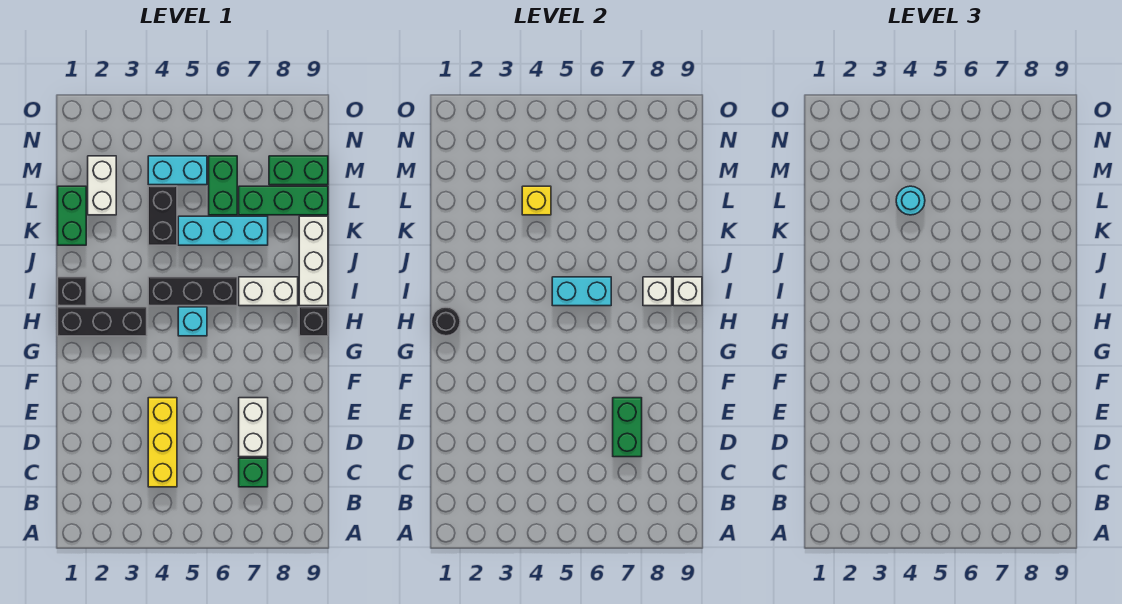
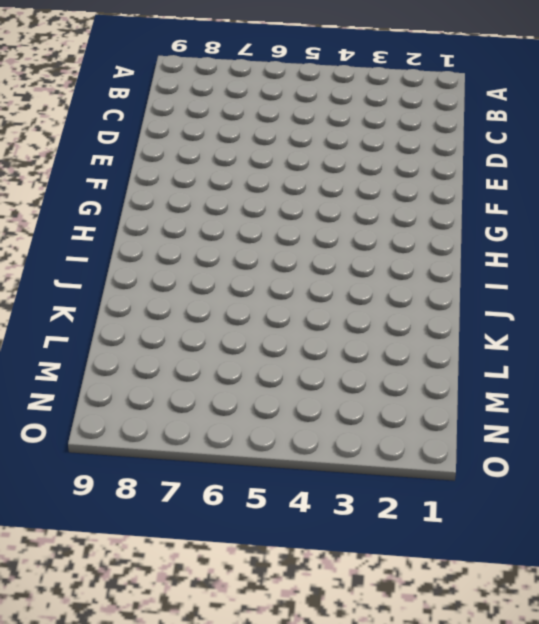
none -> yellow 1x3 brick [148,398,177,487]
none -> green 1x1 brick [239,458,268,487]
none -> white 1x2 brick [239,398,268,457]

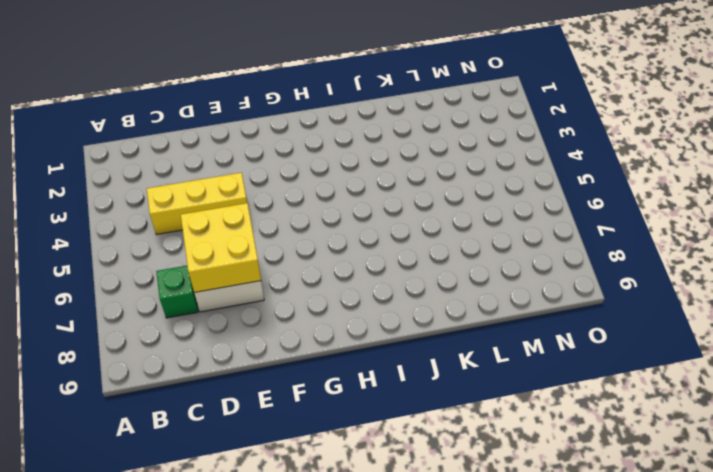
yellow 2x2 brick [181,203,261,293] -> green 1x2 brick [613,398,642,457]
none -> black 1x3 brick [58,307,147,336]
none -> cyan 1x1 brick [178,307,207,336]
none -> black 1x1 brick [299,307,328,336]

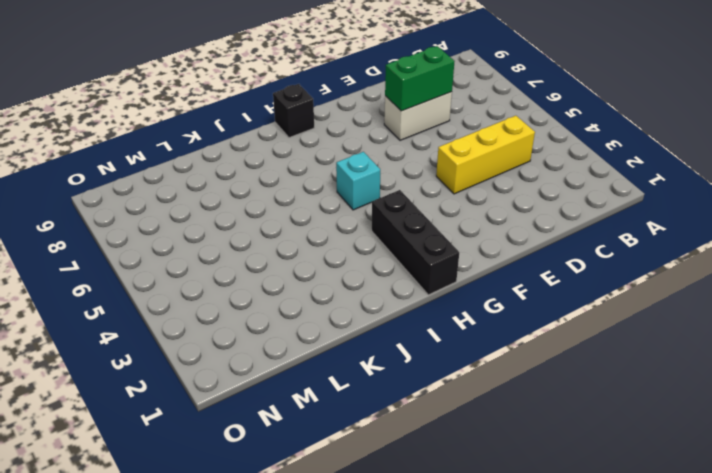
none -> green 1x1 brick [239,458,268,487]
none -> black 1x1 brick [58,277,86,306]
none -> black 1x3 brick [148,277,237,306]

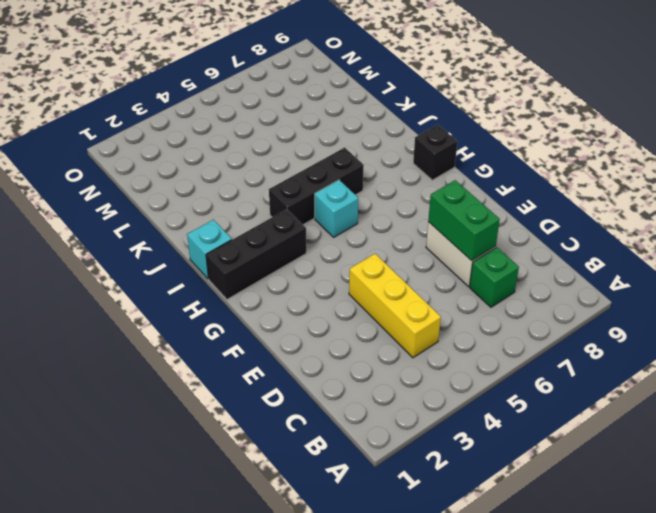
cyan 1x1 brick [187,220,232,279] -> black 1x1 brick [58,277,86,306]
none -> white 1x2 brick [239,277,298,306]
none -> white 1x3 brick [299,216,328,306]
none -> green 1x2 brick [58,186,86,245]

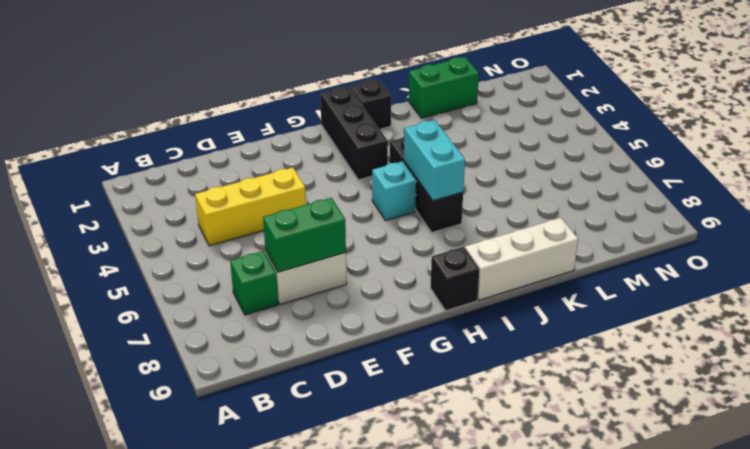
none -> white 1x2 brick [239,277,298,306]
none -> black 1x2 brick [148,186,177,245]
none -> cyan 1x3 brick [178,216,268,245]

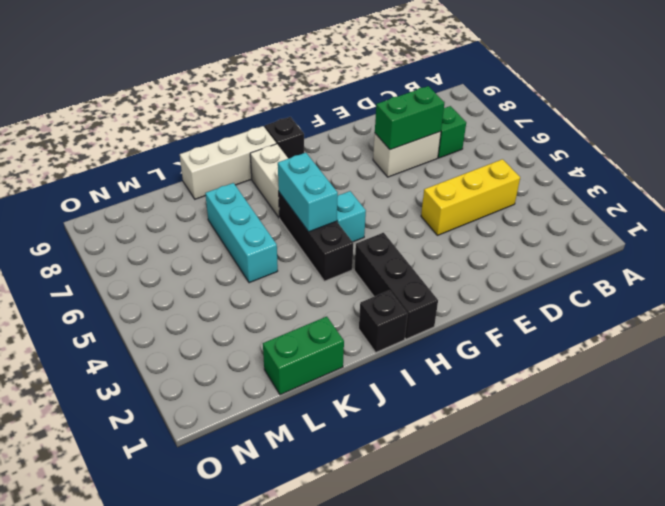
none -> black 1x2 brick [148,186,177,245]
none -> white 1x2 brick [88,156,116,215]
none -> green 1x2 brick [209,156,237,215]

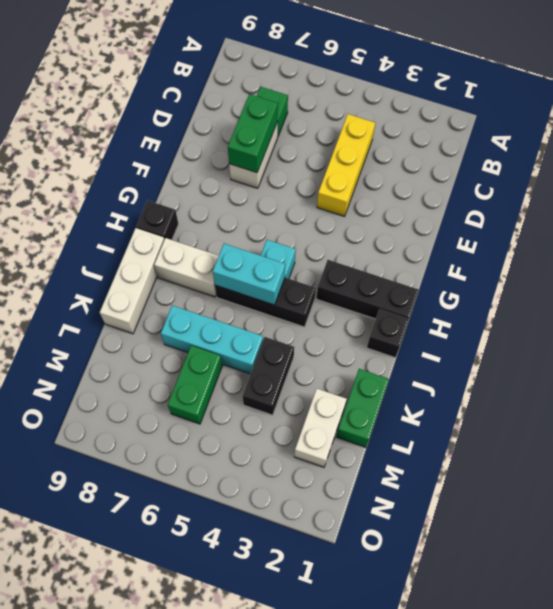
none -> green 1x3 brick [239,186,328,215]
none -> cyan 1x2 brick [148,156,207,185]
none -> green 1x2 brick [269,156,328,185]

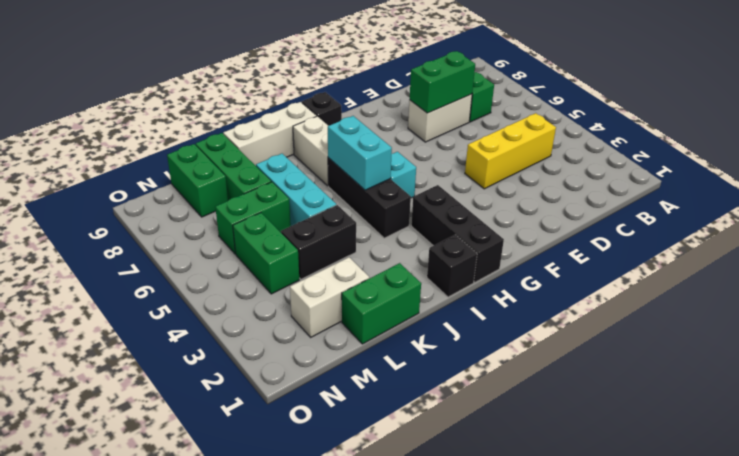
green 1x2 brick [233,213,299,294] -> cyan 1x2 brick [148,156,207,185]
none -> black 1x1 round brick [432,307,460,336]
none -> white 1x1 brick [643,277,672,306]
none -> white 1x1 brick [673,277,702,306]

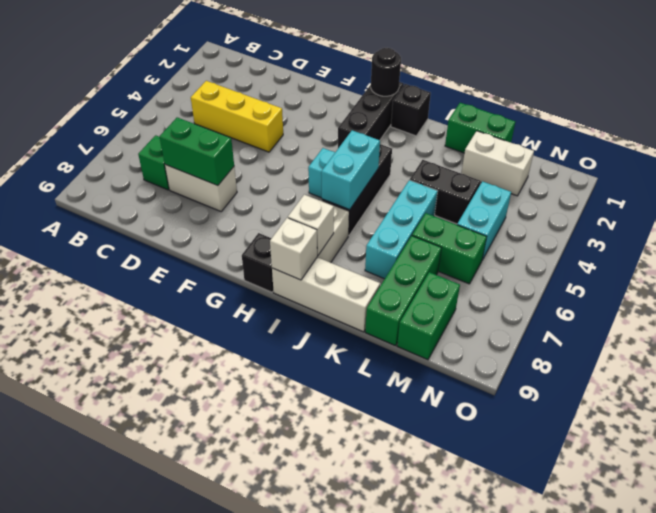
none -> yellow 1x1 brick [522,186,551,215]
none -> cyan 1x1 round brick [896,186,925,215]

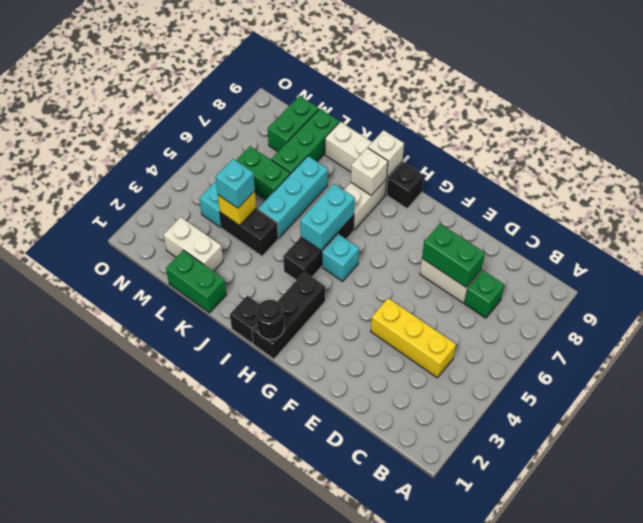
cyan 1x1 brick [215,159,255,208] -> cyan 1x1 round brick [896,186,925,215]

